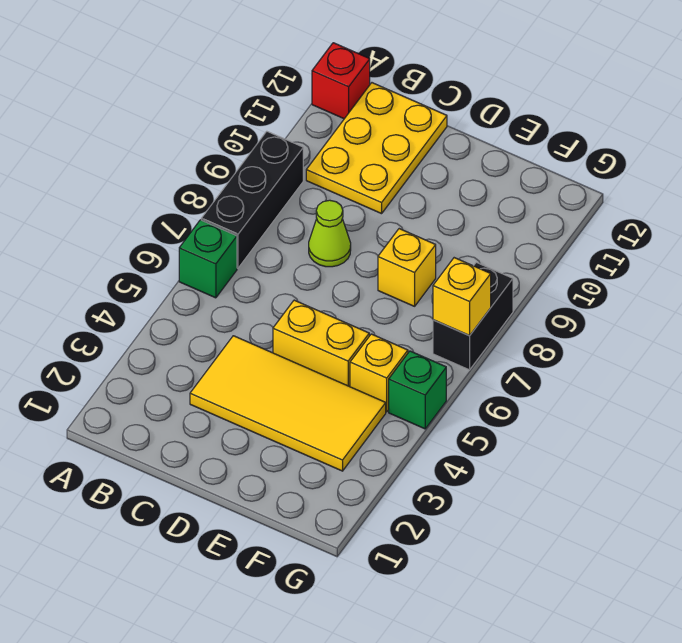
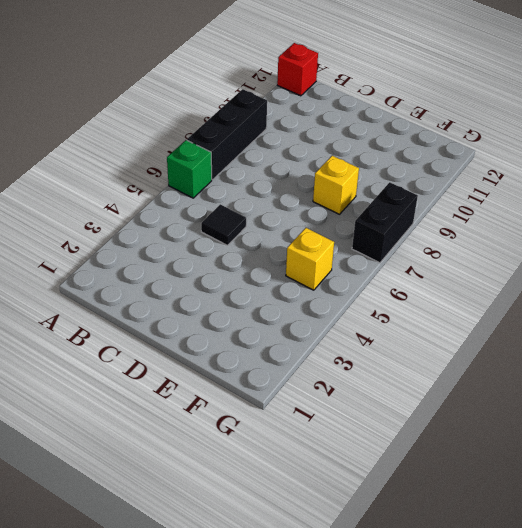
black 1x1 tile [201,204,246,245] -> none
none -> yellow 2x3 plate [306,83,447,214]
none -> yellow 2x4 tile [190,336,386,471]
none -> lime 1x1 cone [309,200,351,267]

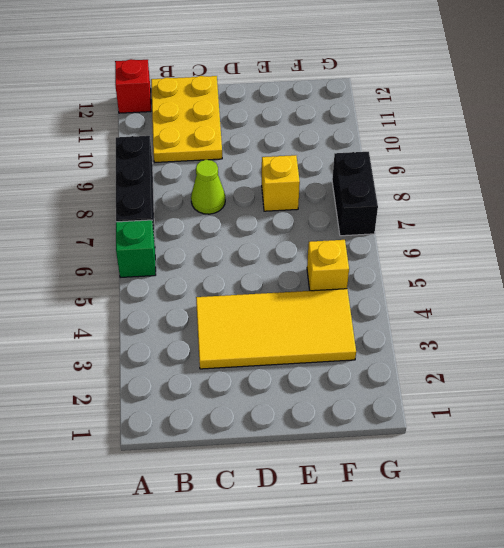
none -> yellow 1x2 brick [273,300,369,387]
none -> green 1x1 brick [389,351,446,429]
none -> yellow 1x1 brick [433,258,491,336]

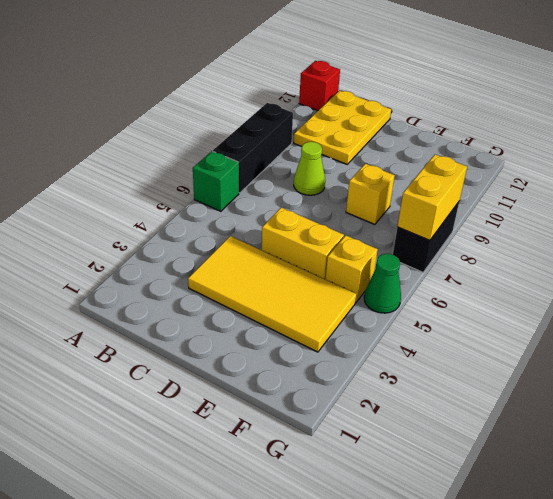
green 1x1 cone [364,254,401,313] -> green 1x1 brick [389,351,446,429]
yellow 1x2 brick [397,154,467,240] -> yellow 1x1 brick [433,258,491,336]

